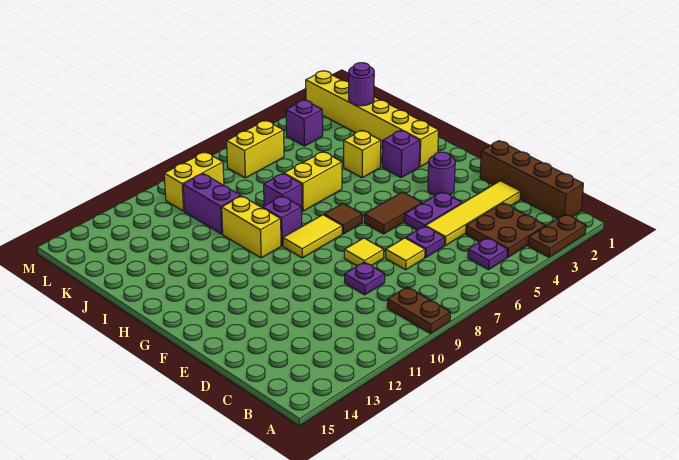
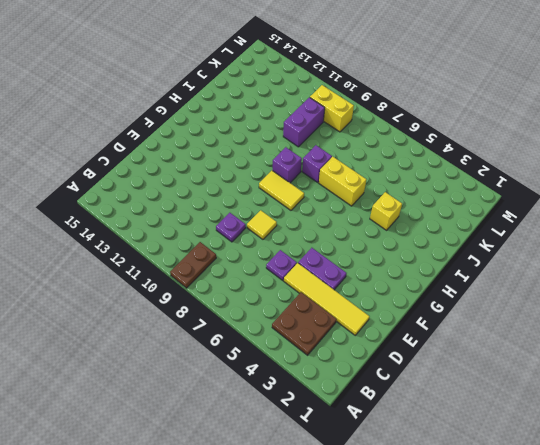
none -> brown 1x2 plate [528,214,586,257]
none -> brown 1x4 brick [480,141,583,219]
none -> purple 1x1 plate [468,238,508,270]

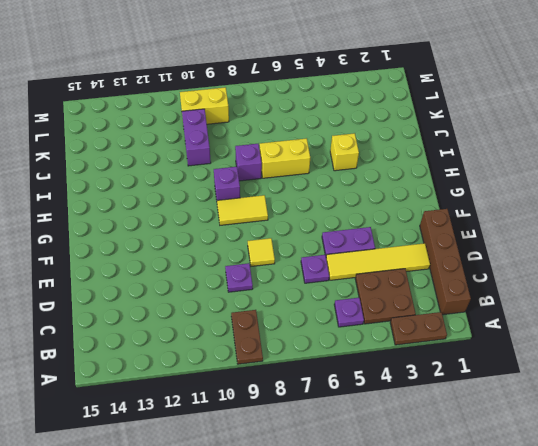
none -> yellow 1x1 tile [386,238,425,270]
none -> purple 1x1 round brick [428,152,455,196]
none -> brown 1x2 tile [364,192,422,234]

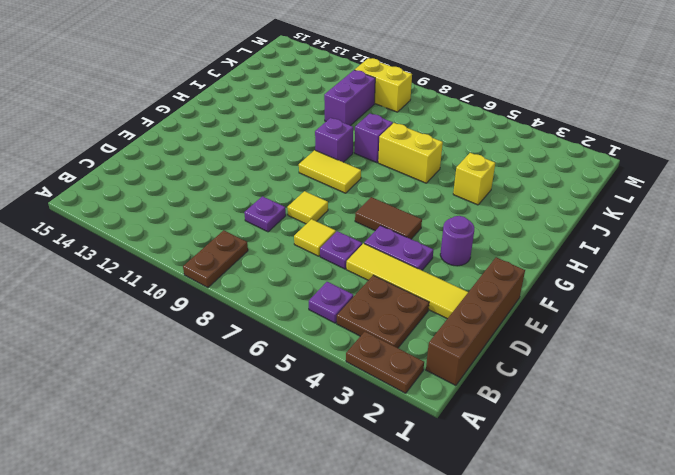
none -> brown 1x1 tile [324,203,362,234]
none -> yellow 1x6 brick [306,71,438,167]
none -> purple 1x1 brick [382,130,420,177]

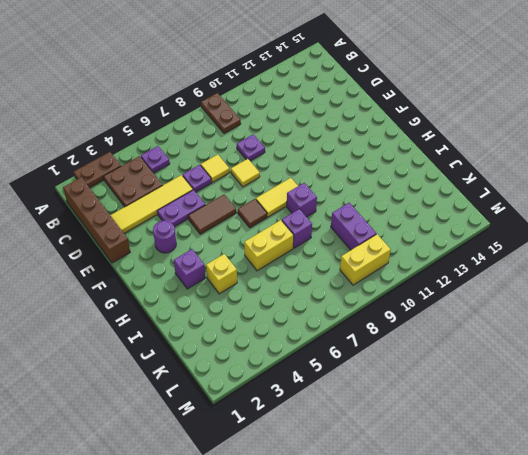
none -> yellow 1x6 brick [306,71,438,167]
none -> yellow 1x2 brick [222,196,281,258]
none -> purple 1x1 brick [286,100,323,146]

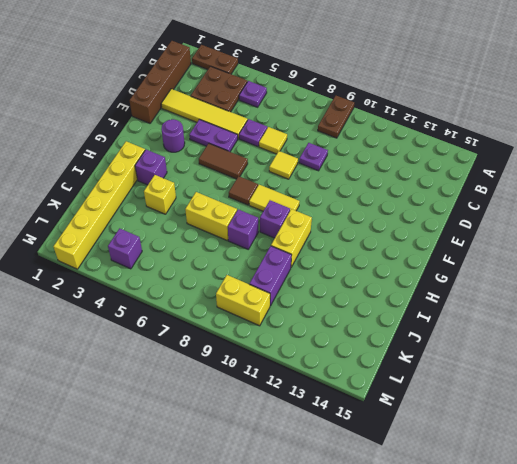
none -> yellow 1x2 brick [227,120,284,178]
none -> purple 1x1 round brick [349,63,374,106]

